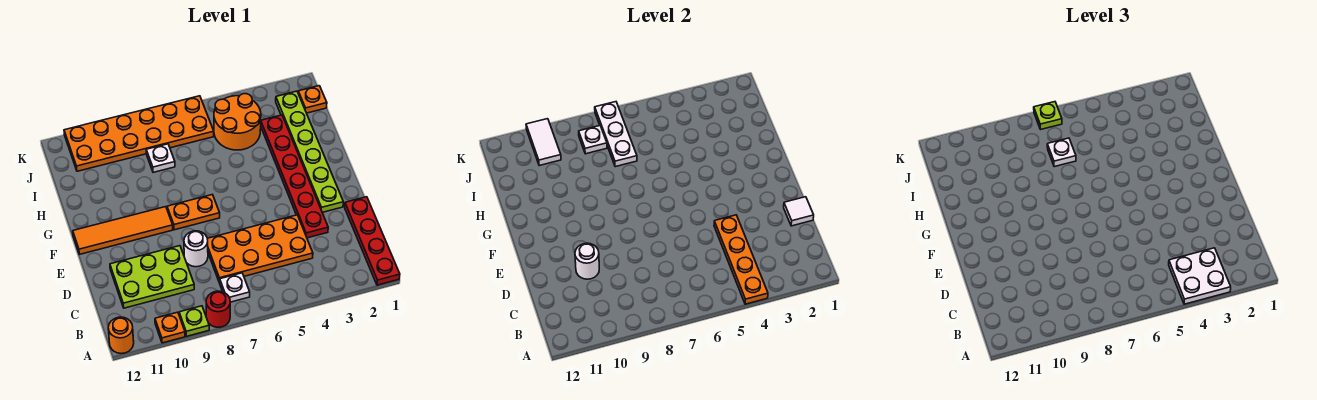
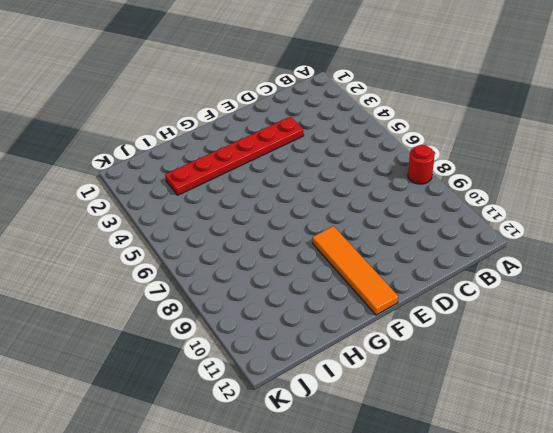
none -> red 1x4 plate [345,197,400,285]
none -> lime 1x1 plate [179,306,209,336]
none -> orange 1x1 plate [155,312,185,343]

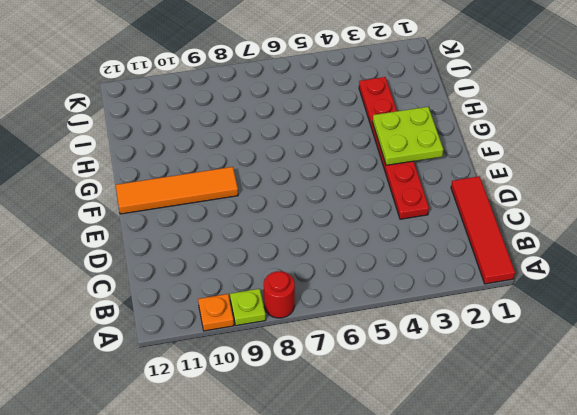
red 1x4 tile [451,176,515,284] -> red 1x4 plate [345,197,400,285]
lime 2x2 plate [373,107,443,165] -> none
none -> orange 1x1 round brick [108,317,134,354]
none -> white 1x1 plate [220,273,250,302]
none -> orange 2x4 plate [207,215,313,283]

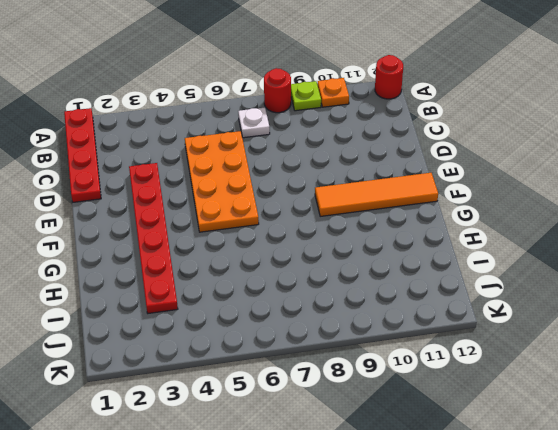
red 1x1 round brick [375,55,403,99] -> orange 1x1 round brick [108,317,134,354]
orange 2x4 plate [185,131,259,232] -> orange 2x4 plate turned to [207,215,313,283]
none -> lime 2x3 plate [110,246,194,308]
none -> white 1x1 round brick [184,231,208,267]
none -> lime 1x6 plate [276,91,343,212]

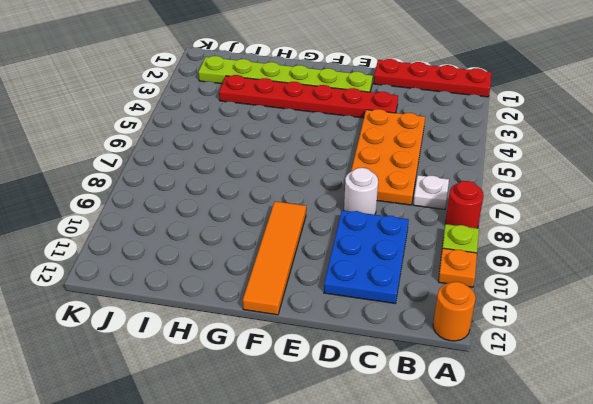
blue 2x3 plate [324,210,409,303] -> lime 2x3 plate [110,246,194,308]
none -> orange 1x2 plate [167,195,220,230]
none -> orange 2x2 round brick [214,94,261,150]
none -> white 1x1 plate [146,144,175,172]

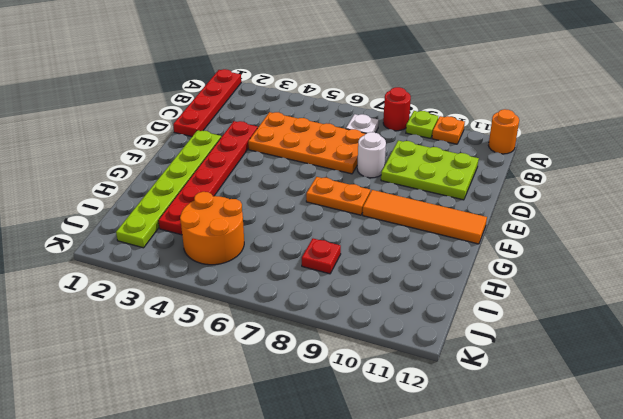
red 1x1 plate [302,239,341,274] -> white 1x1 plate [146,144,175,172]
none -> orange 1x1 plate [298,86,327,113]
none -> orange 2x6 plate [64,96,214,171]
none -> orange 1x4 plate [714,215,768,304]

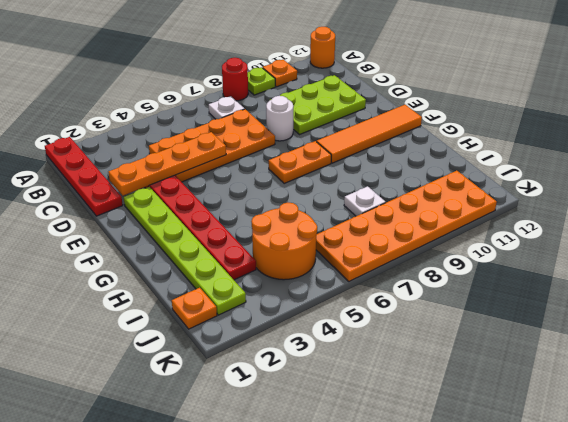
orange 1x4 plate [108,132,226,196] -> orange 1x4 plate turned to [714,215,768,304]
none -> white 1x1 tile [784,197,814,226]
none -> white 1x1 round brick [575,243,599,279]
none -> white 1x3 plate [595,102,637,167]

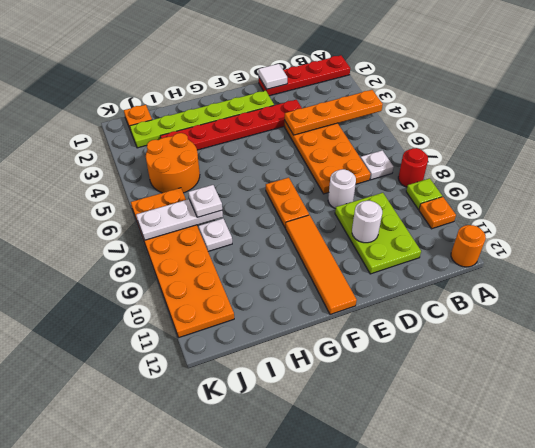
none -> white 1x1 plate [579,126,607,154]
none -> white 1x2 tile [526,119,561,166]
none -> white 2x2 plate [1169,248,1231,304]

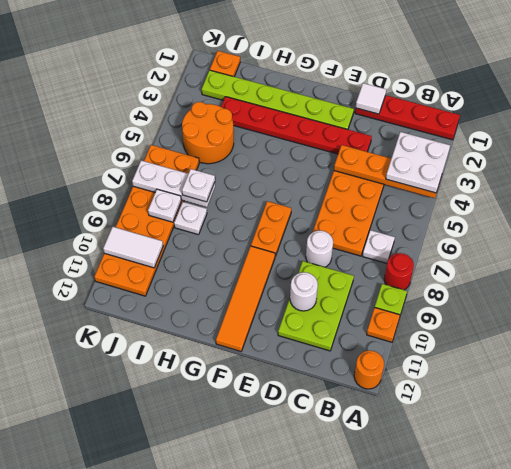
none -> lime 1x1 plate [1034,102,1062,129]

